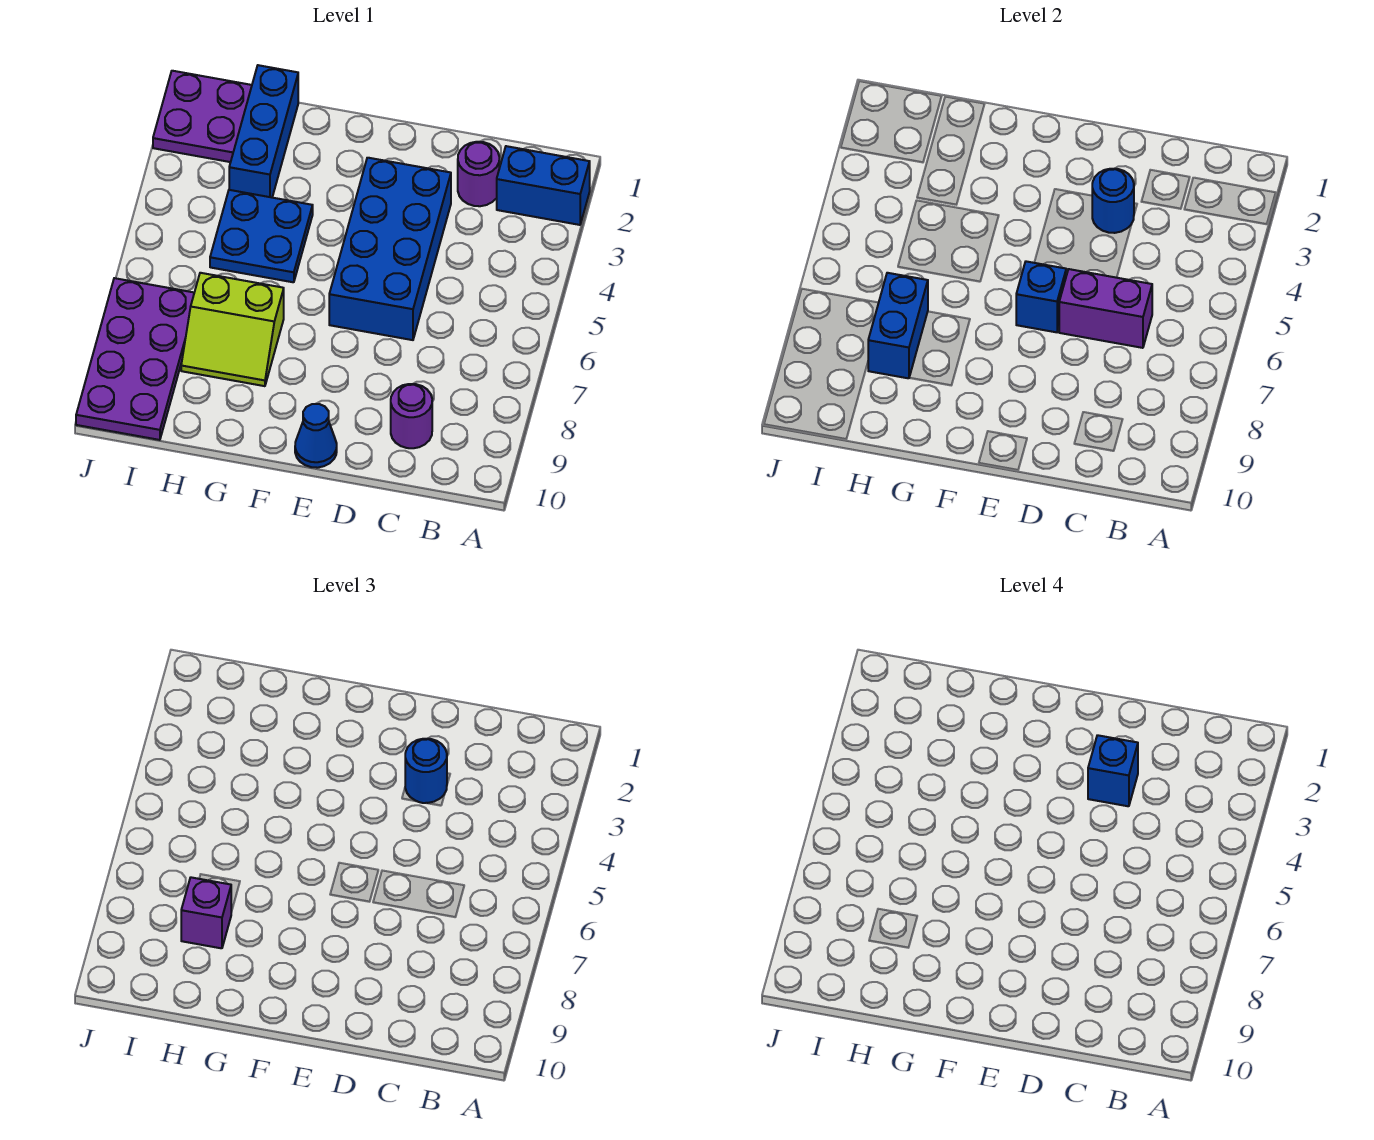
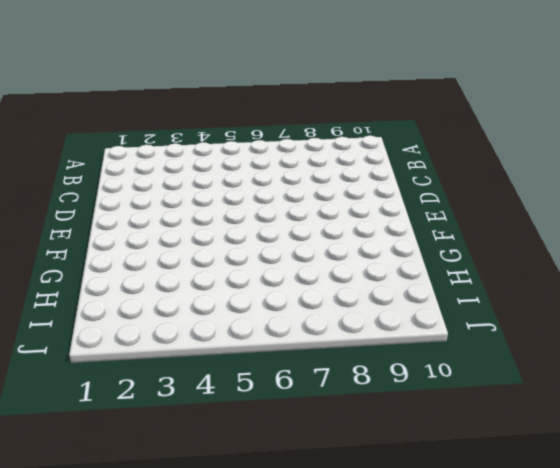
none -> blue 1x2 brick [497,146,590,225]
none -> purple 1x1 round brick [458,142,499,206]
none -> purple 1x1 round brick [391,384,432,448]

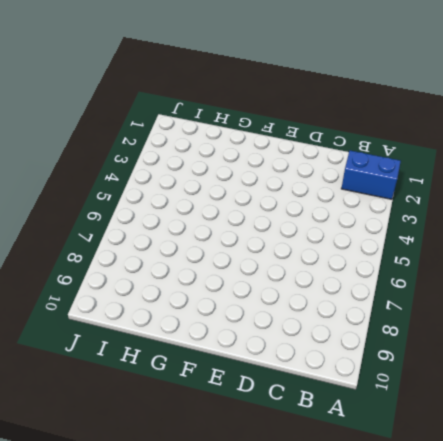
none -> purple 1x1 round brick [458,142,499,206]
none -> purple 1x1 round brick [391,384,432,448]
none -> blue 2x4 brick [329,158,451,340]

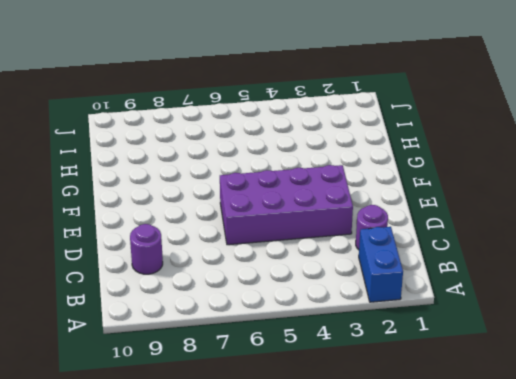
purple 2x4 brick [220,165,353,245] -> blue 2x4 brick [329,158,451,340]
none -> blue 1x1 cone [295,404,337,468]
none -> blue 2x2 plate [210,190,313,282]
none -> lime 2x2 slope [181,273,284,386]

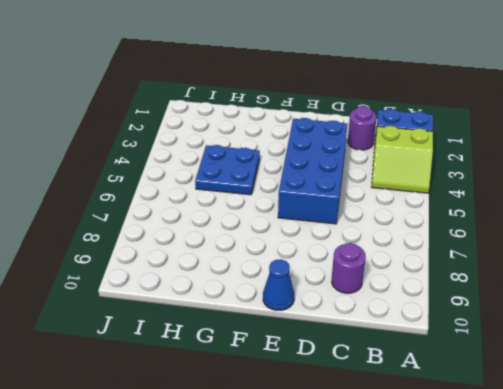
lime 2x2 slope [371,126,433,193] -> lime 2x2 slope moved to [181,273,284,386]
none -> blue 1x3 brick [229,65,298,197]
none -> purple 2x2 plate [153,71,252,162]
none -> purple 2x4 plate [76,278,194,440]

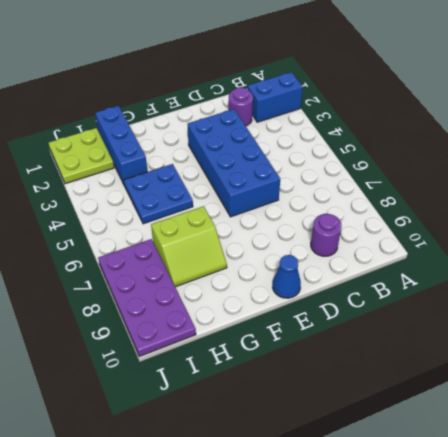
lime 2x2 plate [49,128,114,184] -> purple 2x2 plate [153,71,252,162]
none -> purple 1x2 brick [1059,269,1152,348]
none -> blue 1x1 round brick [1092,169,1134,233]
none -> blue 1x1 brick [1016,261,1066,332]

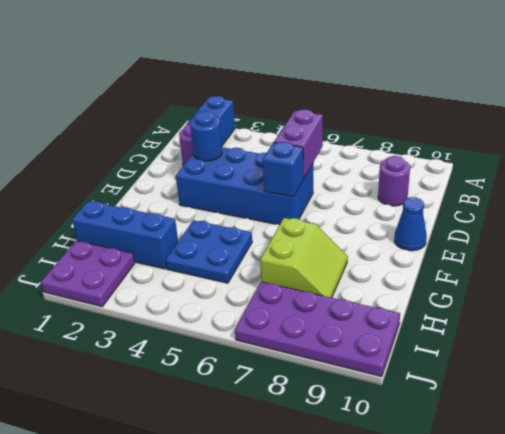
none -> blue 1x2 brick [868,273,928,378]
none -> blue 1x1 round brick [405,739,447,803]
none -> purple 1x1 brick [181,877,231,948]

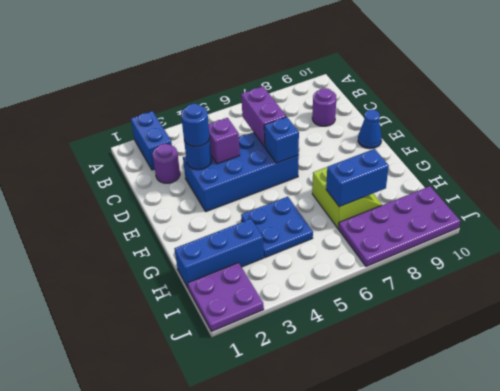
purple 1x1 brick [209,118,240,164] -> purple 1x1 brick moved to [181,877,231,948]
none -> blue 1x1 brick [1088,735,1138,806]

